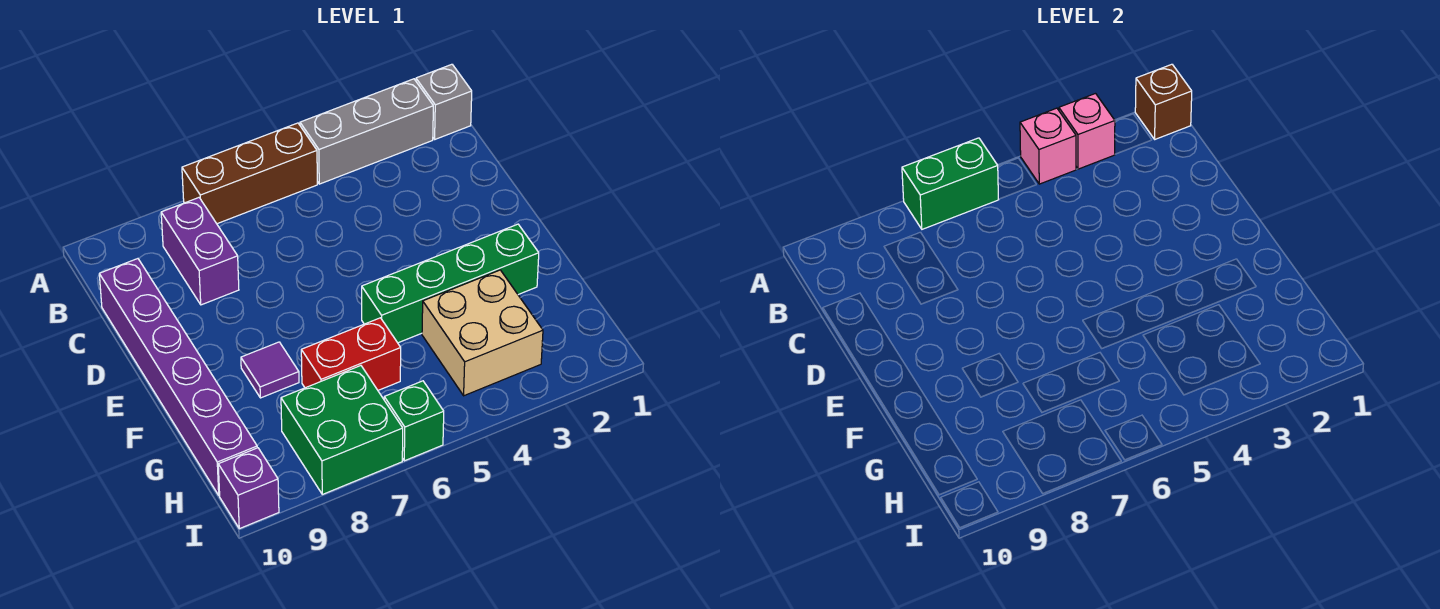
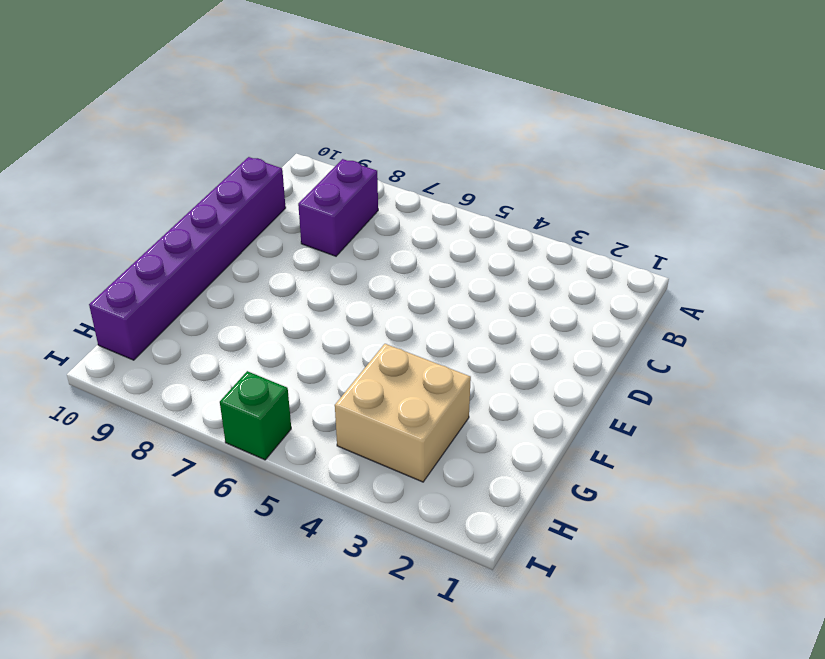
none -> grey 1x1 brick [416,64,472,139]
none -> grey 1x3 brick [300,79,433,184]
none -> brown 1x3 brick [182,123,317,224]

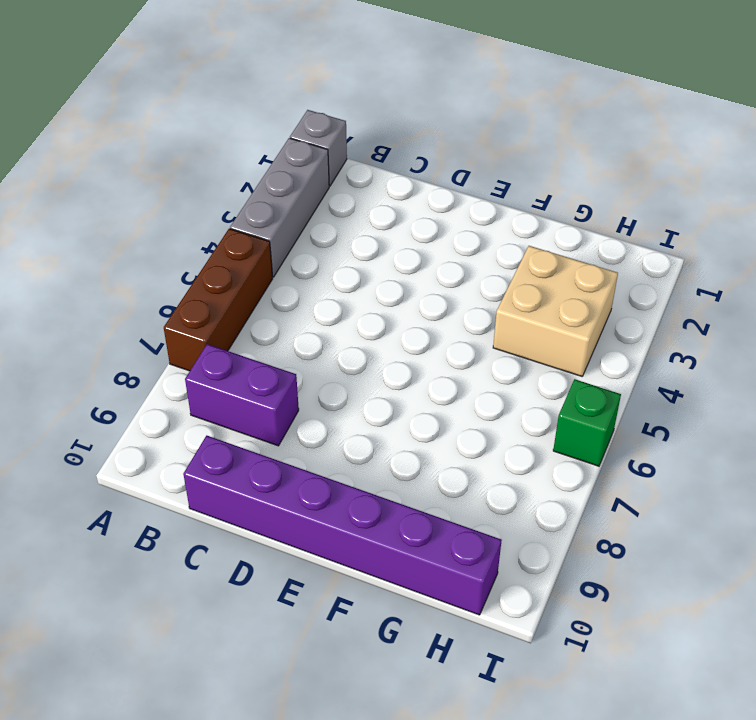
none -> green 1x4 brick [362,224,539,343]
none -> purple 1x1 tile [241,342,299,398]
none -> red 1x2 brick [301,318,401,390]

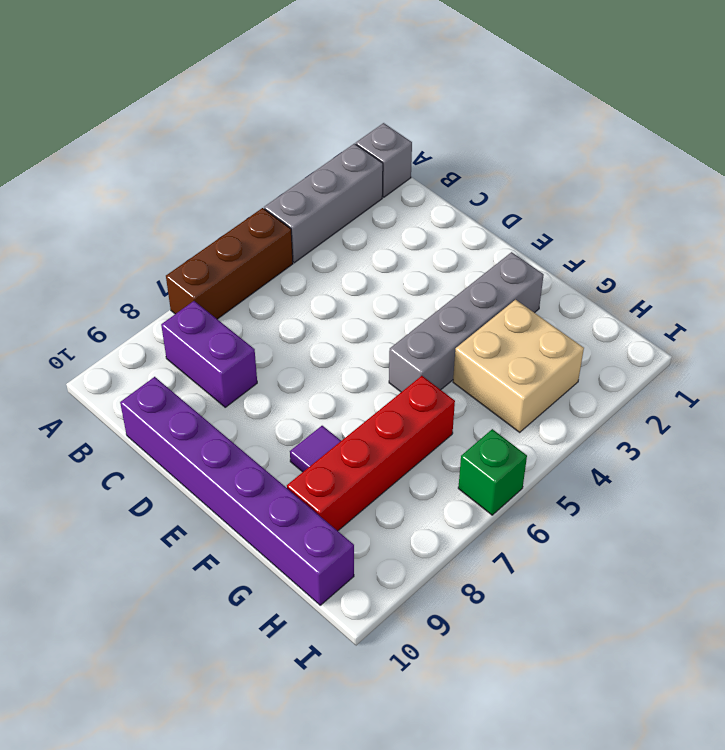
grey 1x4 brick [389,252,544,392] -> green 1x4 brick [362,224,539,343]
red 1x4 brick [287,376,455,531] -> red 1x2 brick [301,318,401,390]
none -> green 2x2 brick [281,366,403,494]
none -> purple 1x1 brick [218,448,279,529]
none -> brown 1x1 brick [1135,64,1192,139]

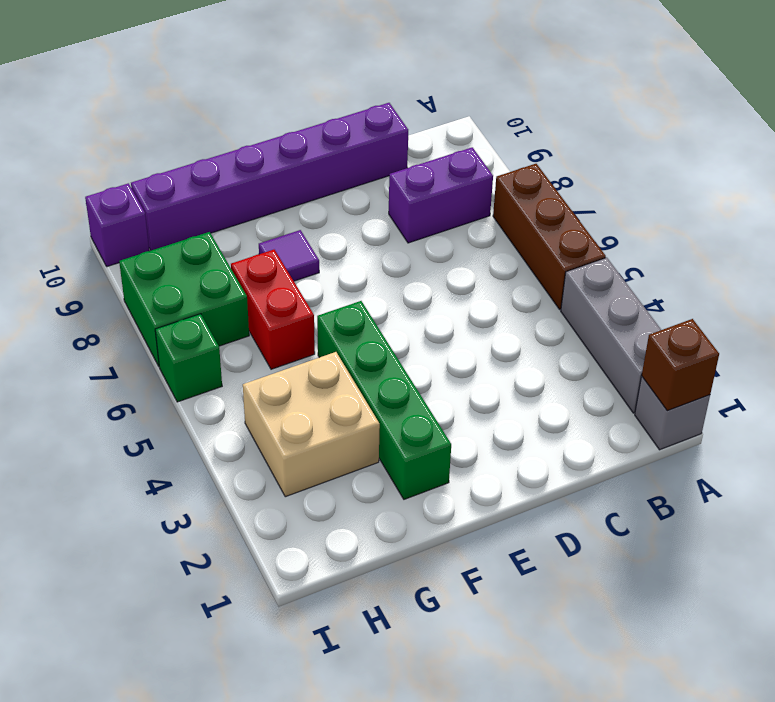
none -> pink 1x1 brick [1059,94,1115,169]
none -> pink 1x1 brick [1020,108,1076,184]
none -> green 1x2 brick [902,138,999,229]

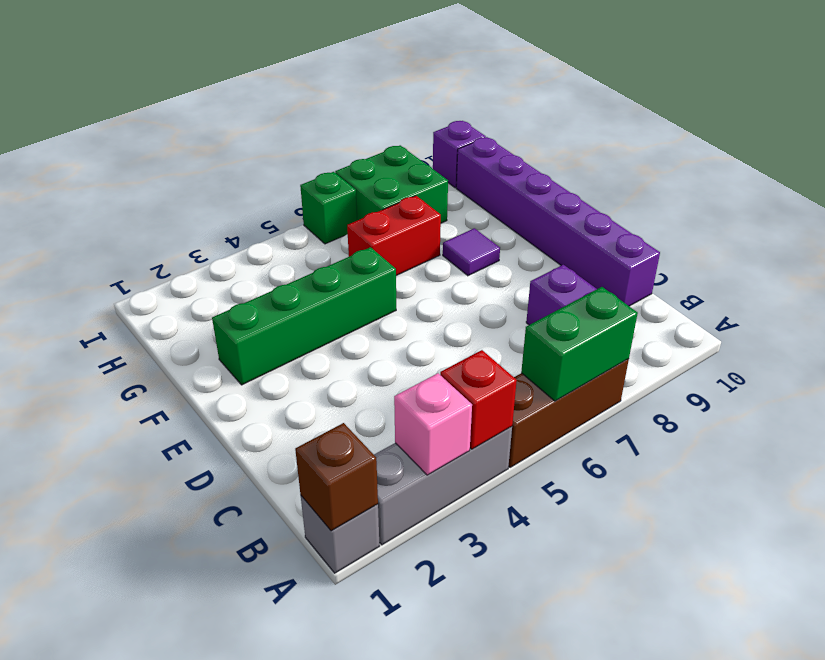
red 1x1 brick [440,350,517,449] -> pink 1x1 brick [1020,108,1076,184]
none -> tan 2x2 brick [422,270,543,396]

